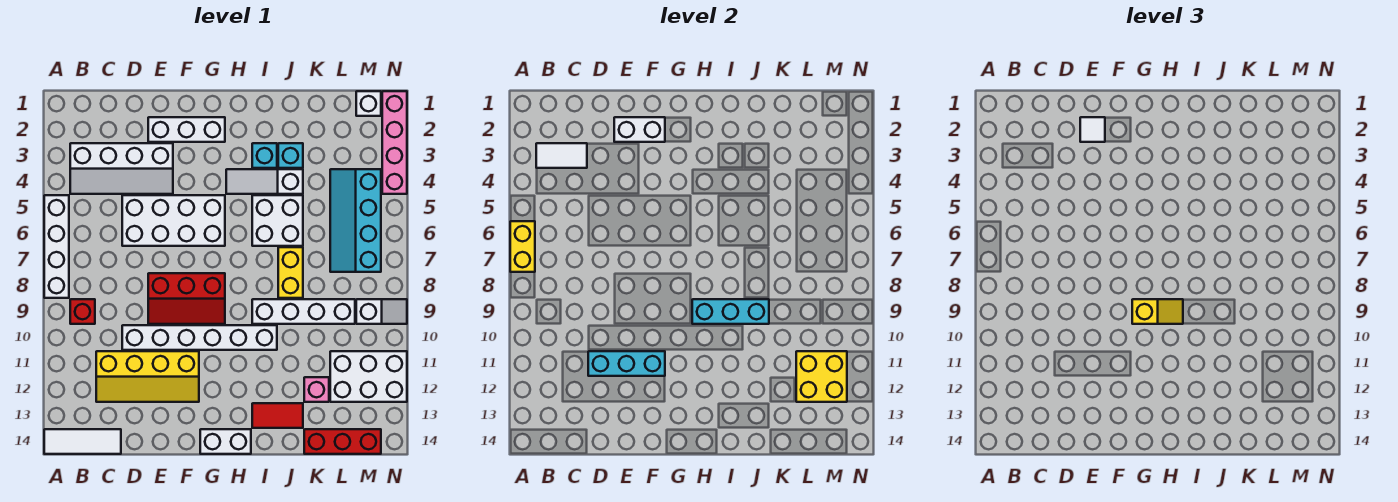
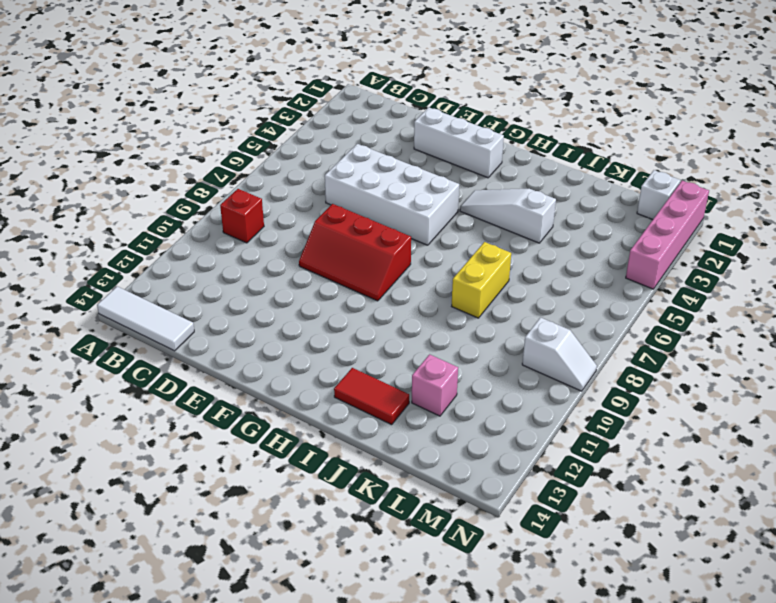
none -> white 1x4 brick [44,195,69,298]
none -> white 2x4 slope [70,143,173,194]
none -> yellow 2x4 slope [96,351,199,402]
none -> white 1x6 brick [122,325,277,350]

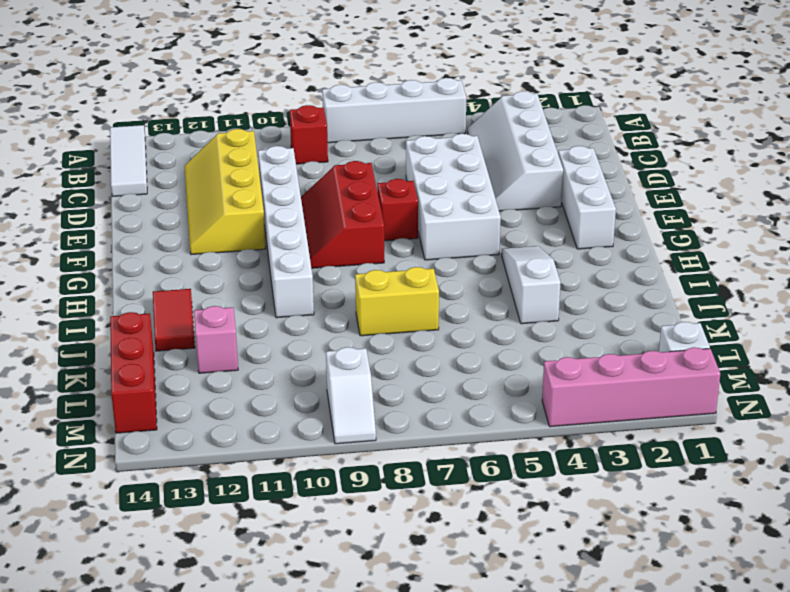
red 1x1 brick [378,179,418,241] -> none
none -> white 1x2 brick [200,429,251,454]
none -> cyan 1x1 brick [252,143,277,168]
none -> white 2x2 brick [252,195,303,246]
none -> white 1x4 brick [252,299,355,324]

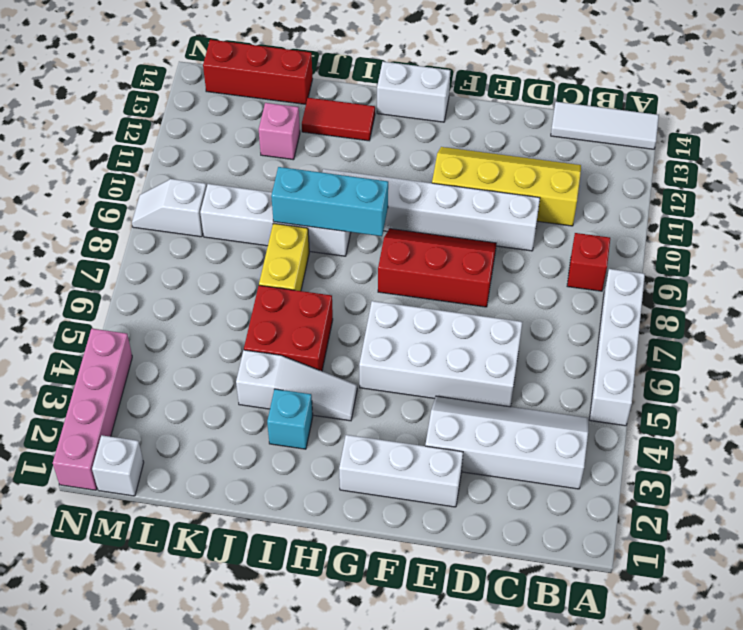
red 2x2 brick [244,285,333,371] -> white 2x2 brick [252,195,303,246]
none -> cyan 1x1 brick [278,143,303,168]
none -> cyan 2x4 slope [330,169,381,272]
none -> white 2x3 brick [330,351,407,402]
none -> yellow 1x2 brick [510,221,535,272]

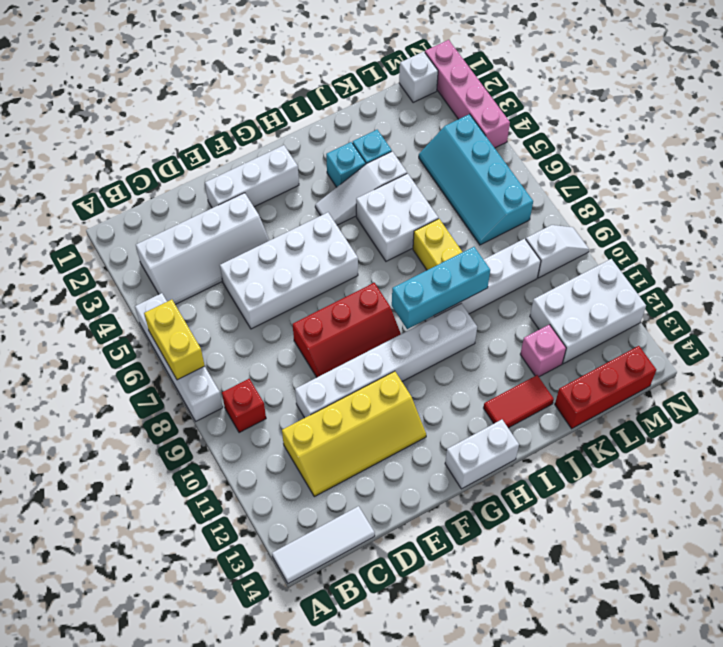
none -> white 1x2 tile [536,143,587,168]
none -> cyan 1x3 brick [588,351,665,376]
none -> white 1x2 brick [614,117,665,142]
none -> yellow 2x2 brick [796,351,847,402]

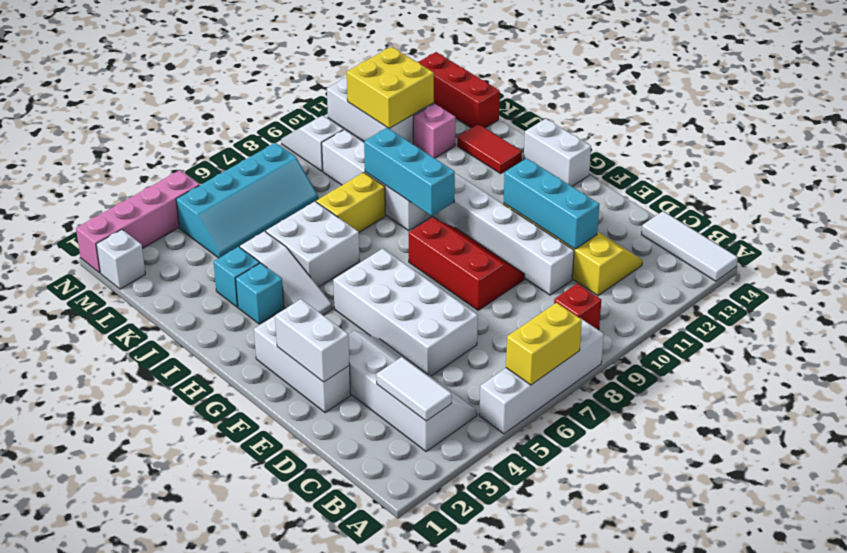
none -> white 1x1 tile [1080,117,1105,142]
none -> yellow 1x2 slope [1132,299,1183,324]

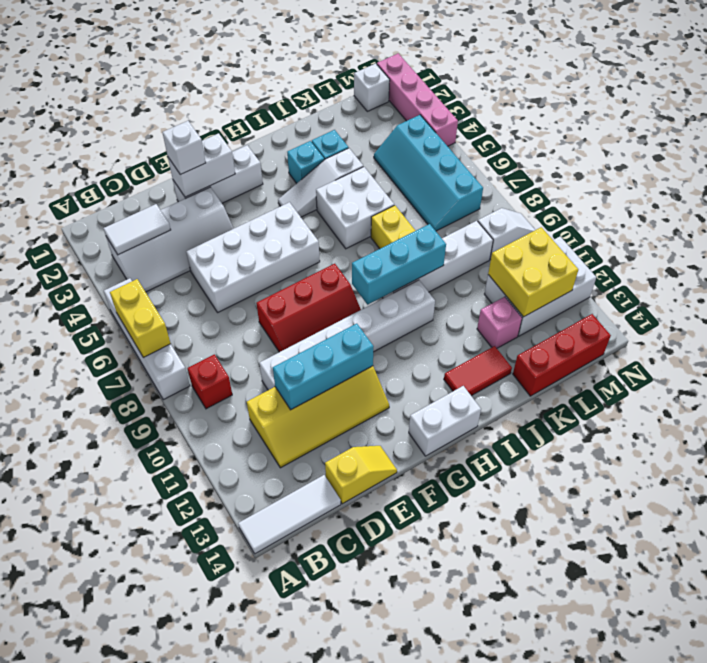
yellow 1x2 slope [325,446,397,504] -> yellow 1x2 slope moved to [1132,299,1183,324]
white 1x1 brick [162,121,206,175] -> white 1x1 tile [1080,117,1105,142]

